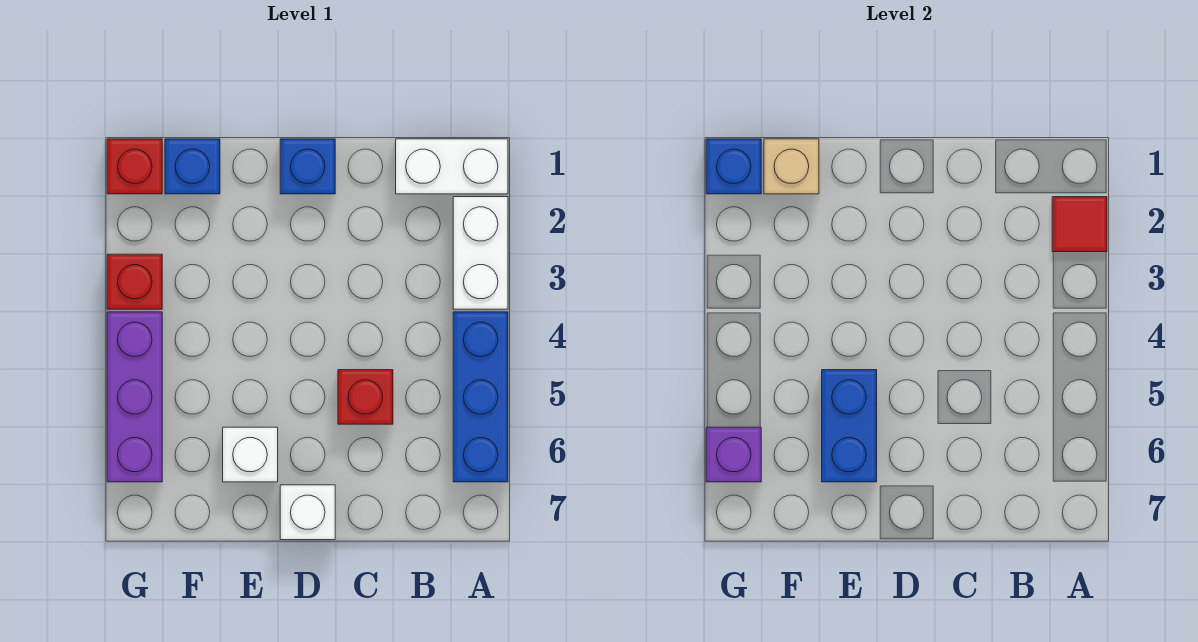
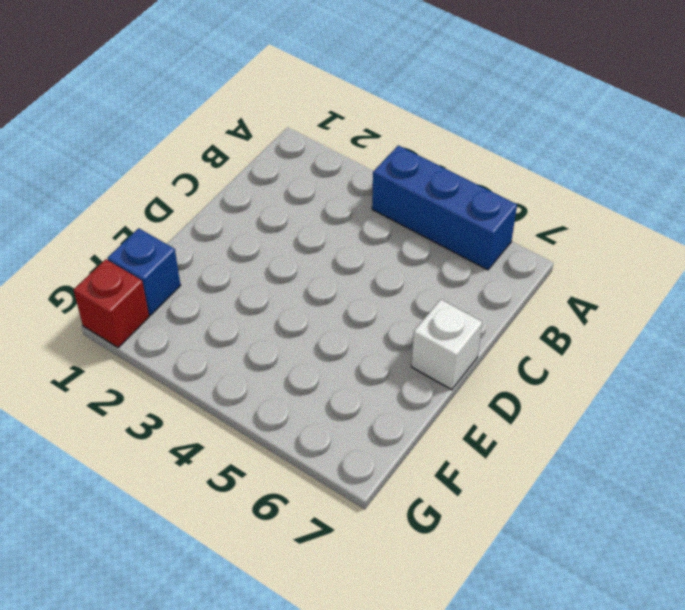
none -> white 1x2 brick [396,139,508,194]
none -> white 1x2 brick [453,197,508,309]
none -> red 1x1 brick [338,370,393,424]

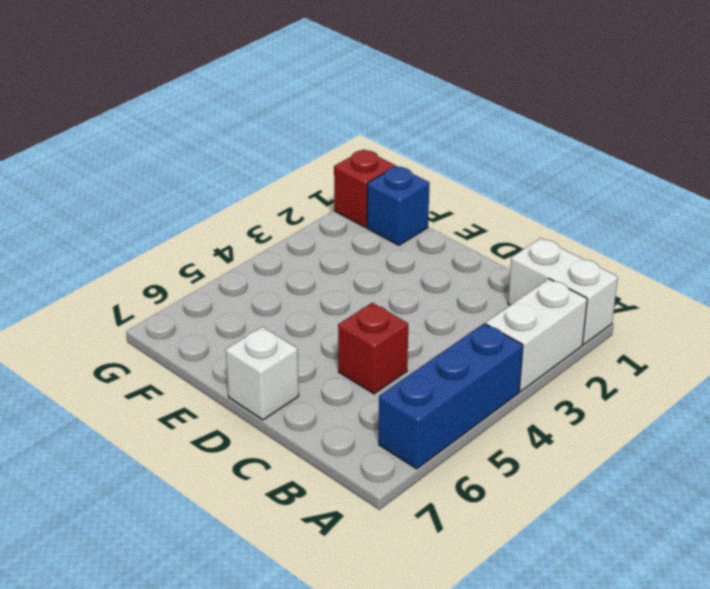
none -> blue 1x1 brick [280,139,335,194]
none -> white 1x1 brick [223,427,278,482]
none -> red 1x1 brick [107,254,162,309]

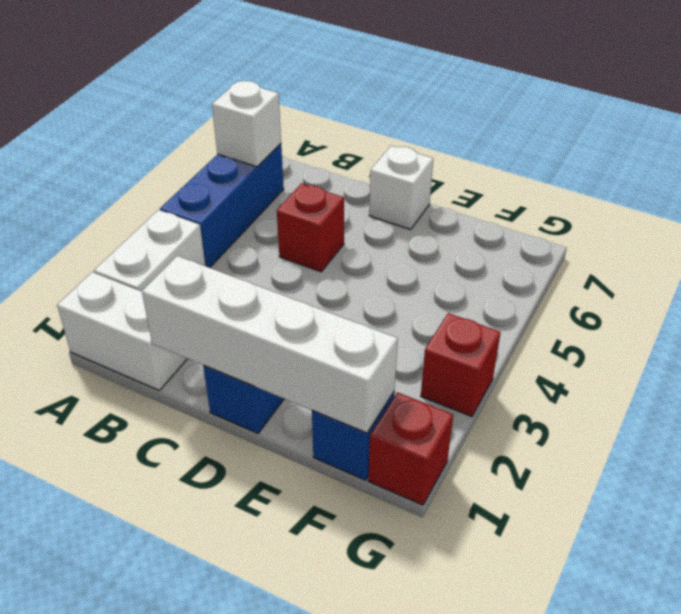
white 1x1 brick [212,81,281,167] -> white 1x1 brick moved to [223,427,278,482]
white 1x4 brick [142,256,398,433] -> tan 1x1 brick [764,139,819,194]
none -> purple 1x3 brick [107,312,162,482]
none -> red 1x1 tile [1052,197,1107,252]
none -> blue 1x2 brick [822,370,877,482]

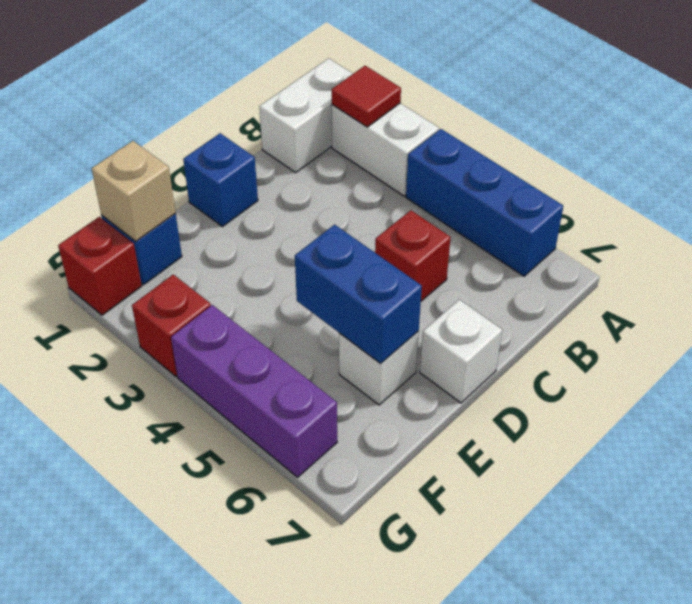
none -> blue 1x1 brick [706,139,761,194]
none -> purple 1x1 brick [706,427,761,482]

